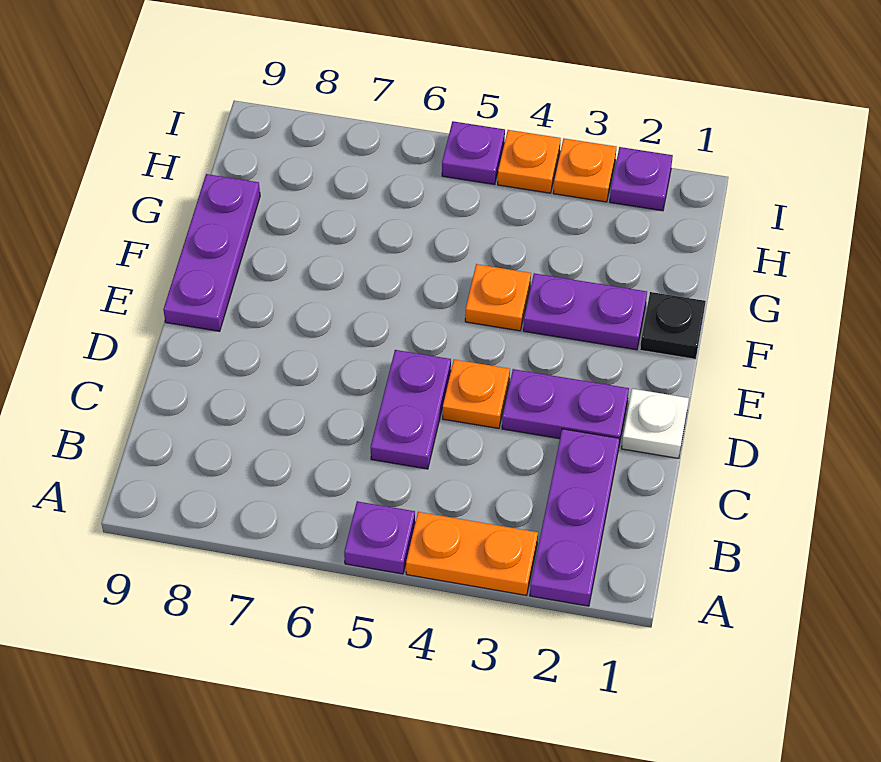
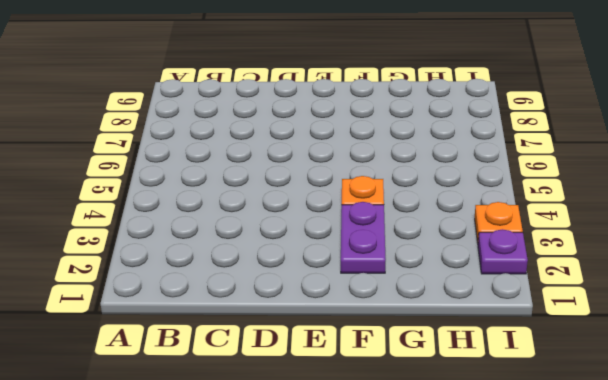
none -> purple 1x3 plate [530,429,620,606]
none -> orange 1x2 plate [406,512,538,595]
none -> purple 1x1 plate [344,501,415,574]

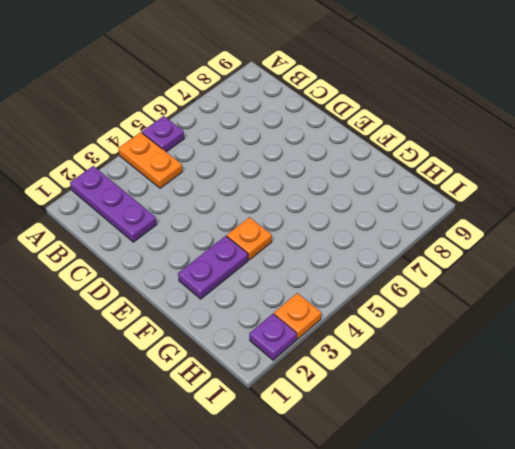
orange 1x2 plate [118,132,182,188] -> orange 1x2 plate turned to [406,512,538,595]
none -> purple 1x2 plate [371,350,451,469]
none -> white 1x1 plate [622,389,689,458]
none -> purple 1x2 plate [502,369,629,444]

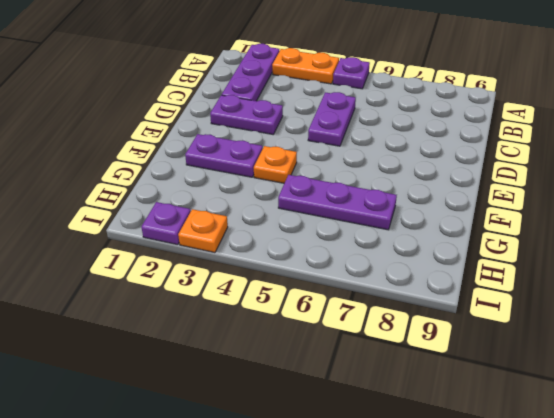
purple 1x3 plate [278,175,397,230] -> purple 1x3 plate turned to [163,174,260,331]
none -> white 1x1 plate [622,389,689,458]
none -> orange 1x1 plate [443,360,510,428]
none -> black 1x1 plate [640,292,706,359]

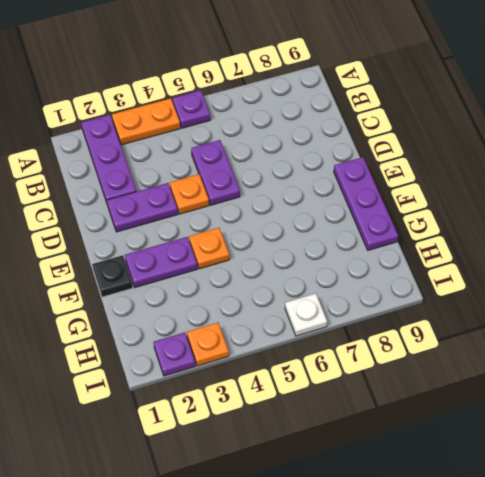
white 1x1 plate [285,293,327,336] -> white 1x1 plate moved to [622,389,689,458]
none -> orange 1x1 plate [498,130,561,193]
none -> purple 1x1 plate [442,121,505,185]

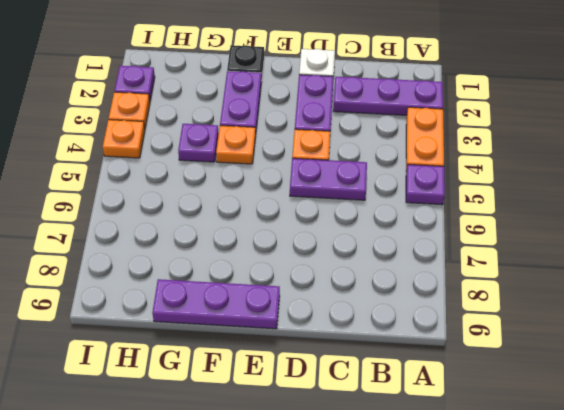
purple 1x1 plate [178,124,219,162] -> purple 1x1 plate moved to [442,121,505,185]

